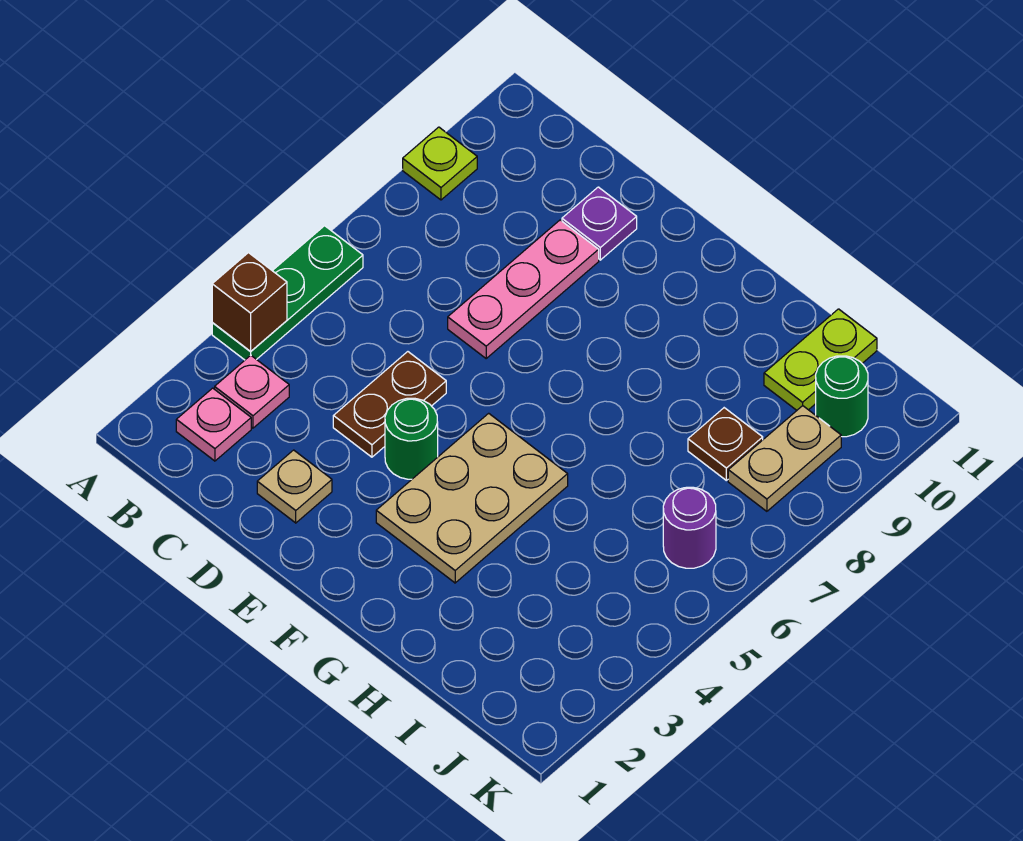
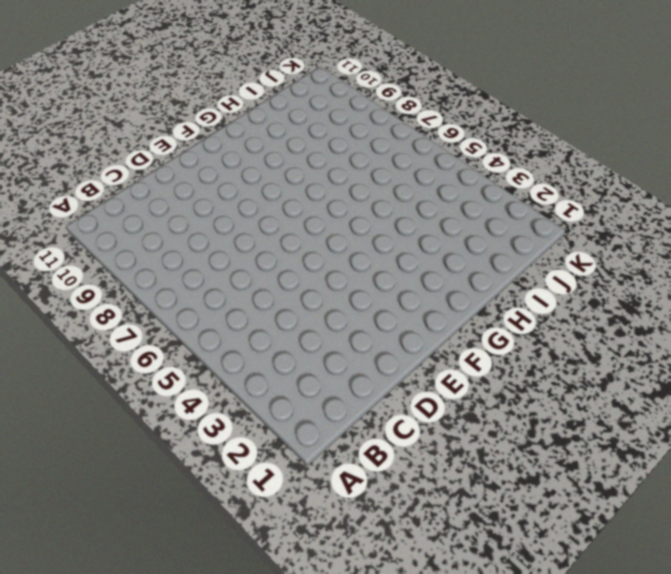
none -> green 1x3 plate [212,226,363,360]
none -> lime 1x1 plate [403,127,477,200]
none -> pink 1x1 plate [176,388,251,461]

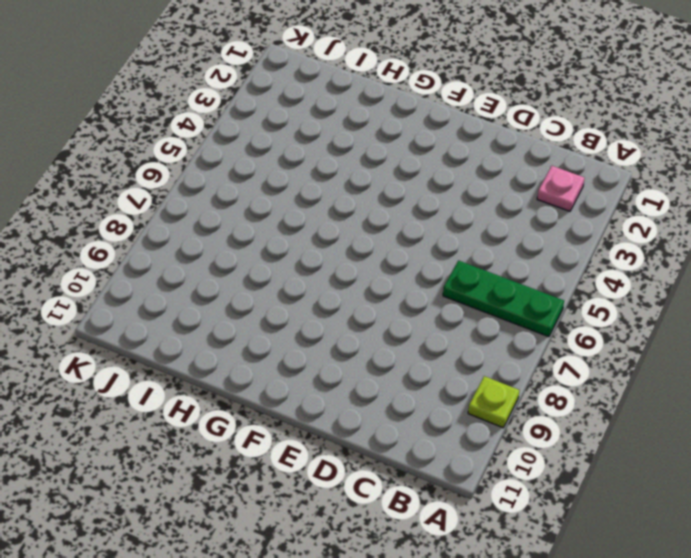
green 1x3 plate [443,261,564,337] -> green 1x3 plate turned to [212,226,363,360]
none -> pink 1x1 plate [215,355,289,428]
none -> tan 1x1 plate [257,450,332,523]
none -> brown 1x2 plate [333,352,446,457]

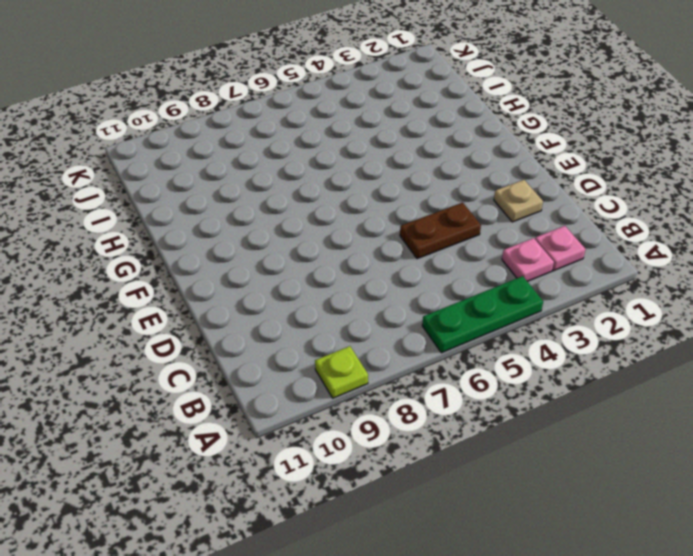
none -> pink 1x3 plate [448,220,599,358]
none -> purple 1x1 plate [562,187,637,260]
none -> green 1x1 round brick [385,398,438,479]

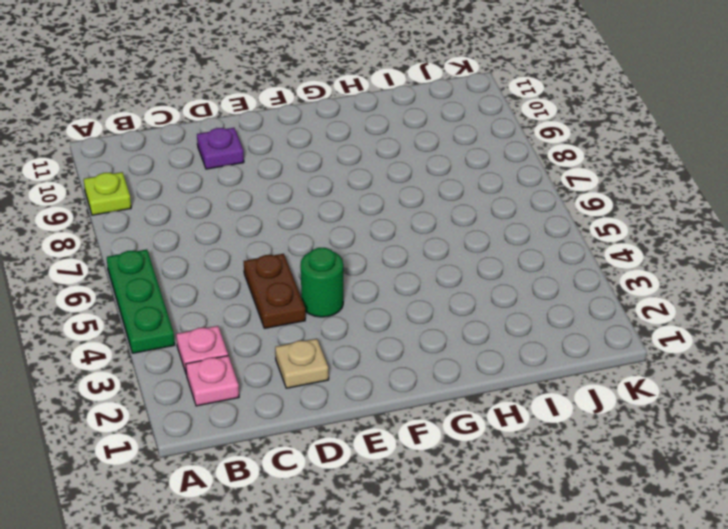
none -> pink 1x3 plate [448,220,599,358]
none -> tan 2x3 plate [376,413,568,583]
none -> brown 1x1 plate [688,408,763,480]

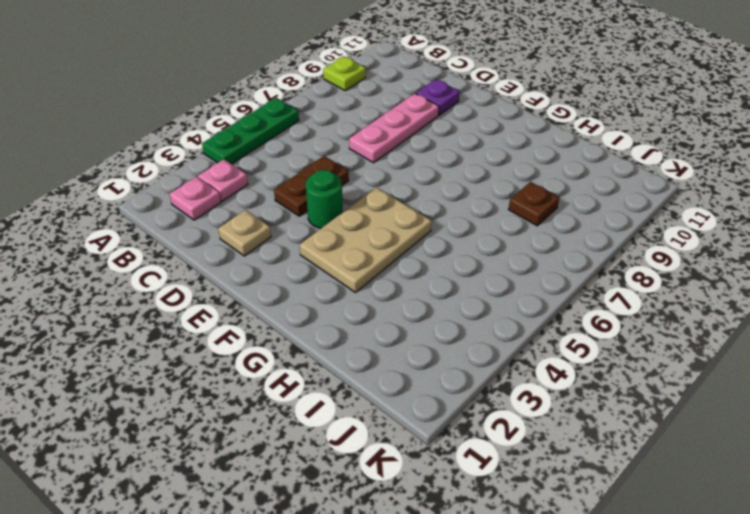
none -> lime 1x2 plate [764,309,877,410]
none -> purple 1x1 round brick [663,487,716,568]
none -> tan 1x2 plate [728,406,841,511]

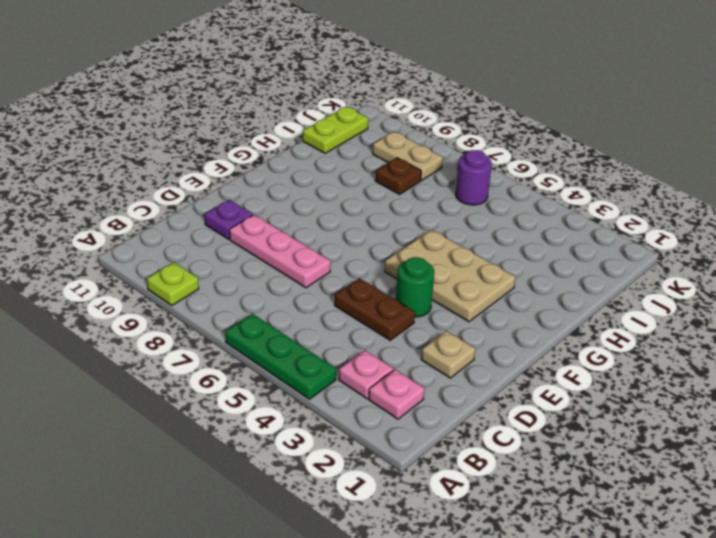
lime 1x2 plate [303,107,368,153] -> lime 1x2 plate turned to [764,309,877,410]
none -> green 1x1 round brick [816,356,868,437]
none -> brown 1x1 brick [212,253,287,352]

